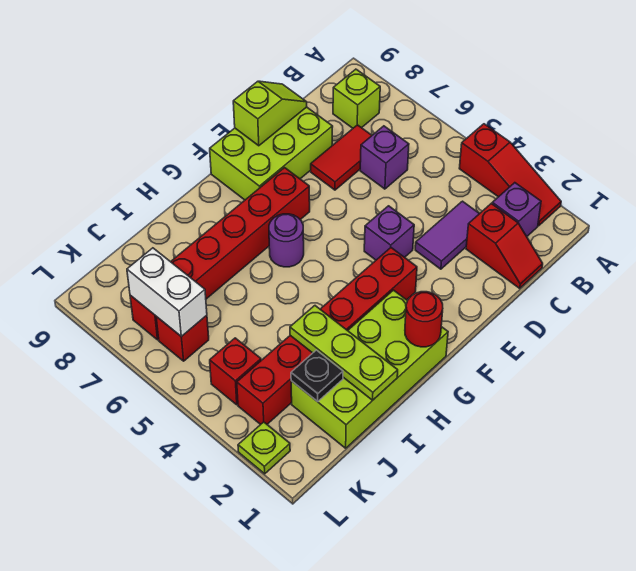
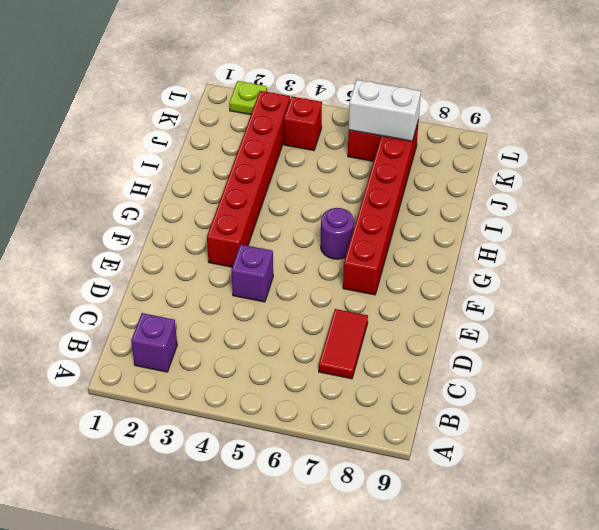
none -> red 1x3 slope [459,124,561,226]
none -> lime 1x1 brick [333,69,380,128]
none -> red 1x2 slope [466,204,543,288]

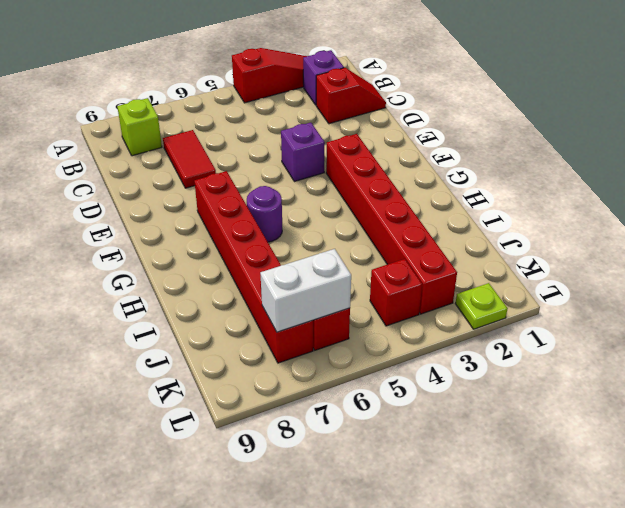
none -> purple 1x2 tile [415,201,479,269]
none -> purple 1x1 brick [360,126,409,189]
none -> lime 2x3 brick [210,107,333,200]

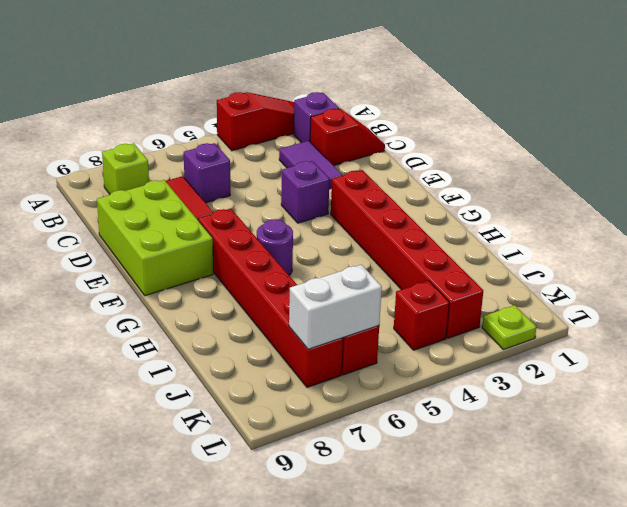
none -> lime 2x4 brick [291,290,448,448]
none -> lime 1x2 slope [233,81,307,146]
none -> red 1x1 round brick [405,292,443,347]

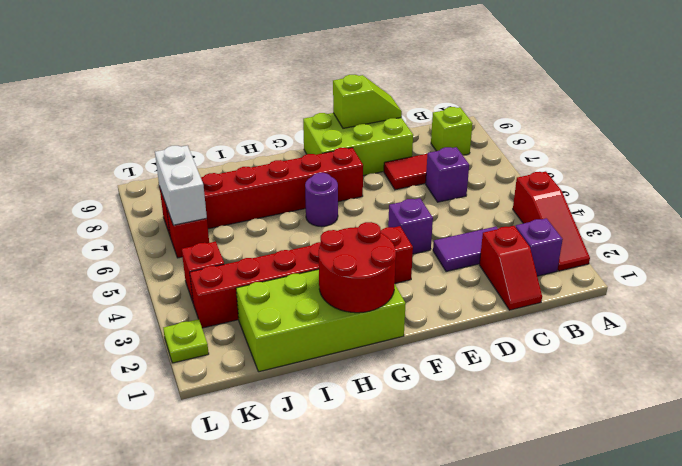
red 2x2 round brick [319,222,396,313] -> red 1x1 round brick [405,292,443,347]
none -> lime 1x3 plate [290,306,398,400]
none -> black 1x1 plate [291,350,343,402]

